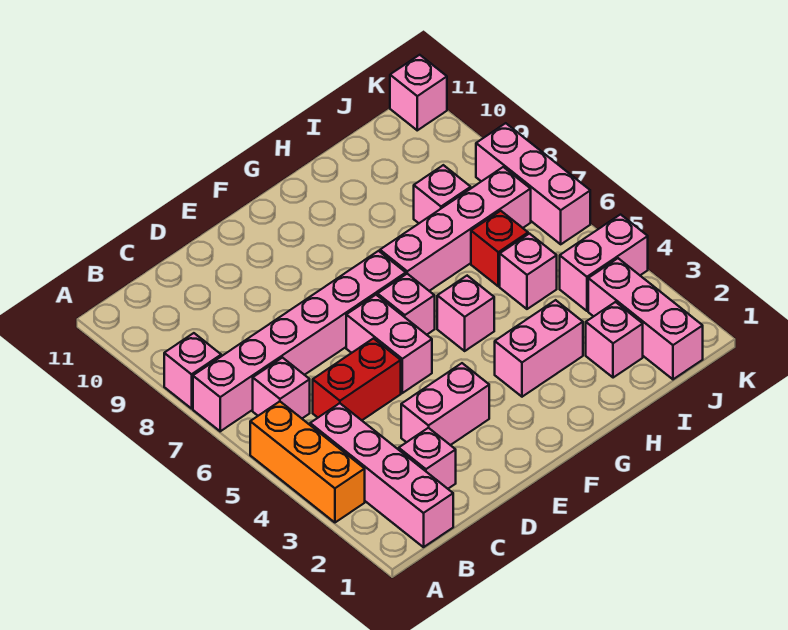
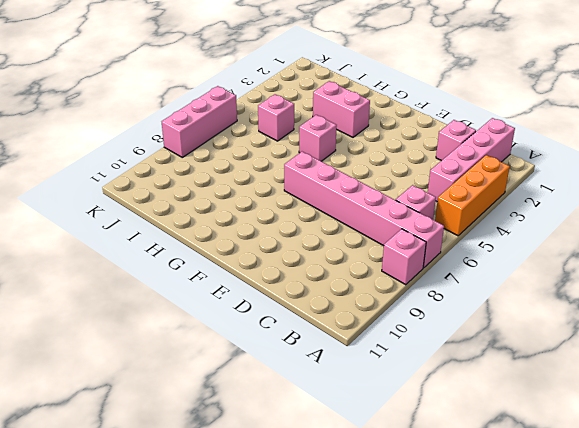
none -> red 1x2 brick [313,339,401,420]
none -> pink 1x2 brick [401,363,489,445]
none -> pink 1x2 brick [346,295,432,393]

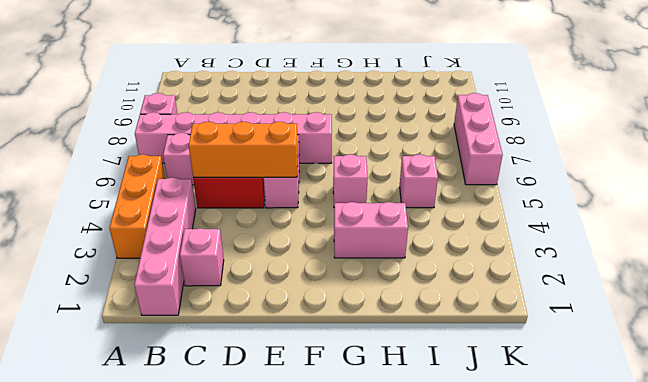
orange 1x3 brick [189,122,298,178] -> none
none -> pink 1x2 brick [401,363,489,445]
none -> pink 1x1 brick [378,274,435,335]
none -> pink 1x4 brick [380,167,531,291]

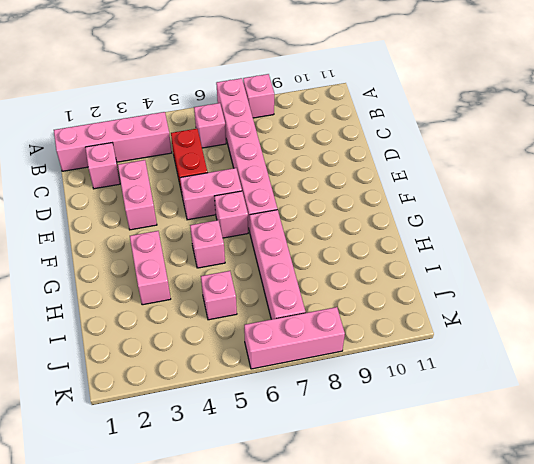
none -> orange 1x3 brick [250,402,365,522]
none -> pink 1x1 brick [586,302,643,378]
none -> red 1x1 brick [471,211,528,286]

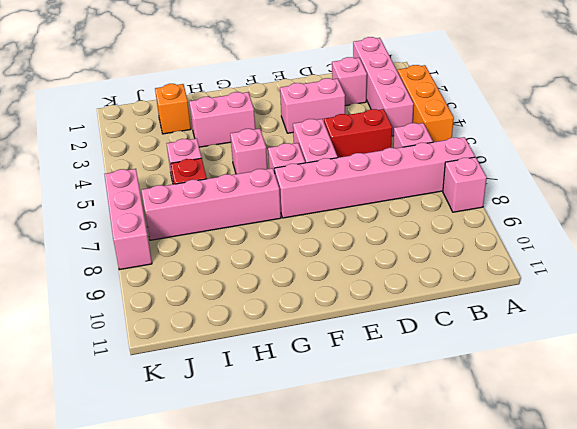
orange 1x1 brick [155,84,191,134] -> pink 1x1 brick [586,302,643,378]
none -> pink 1x1 brick [414,165,471,223]
none -> pink 1x3 brick [588,258,703,379]
none -> pink 1x2 brick [560,215,648,311]

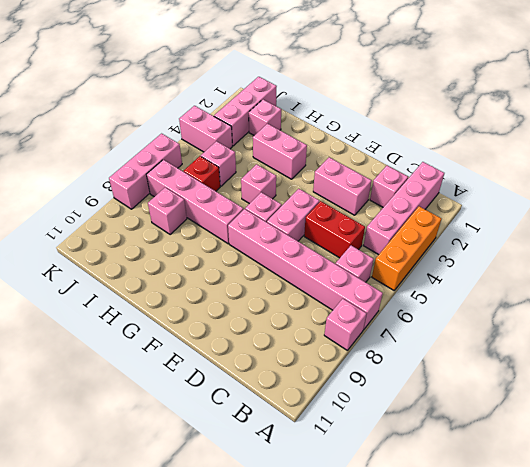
none -> pink 1x1 brick [390,55,447,130]

